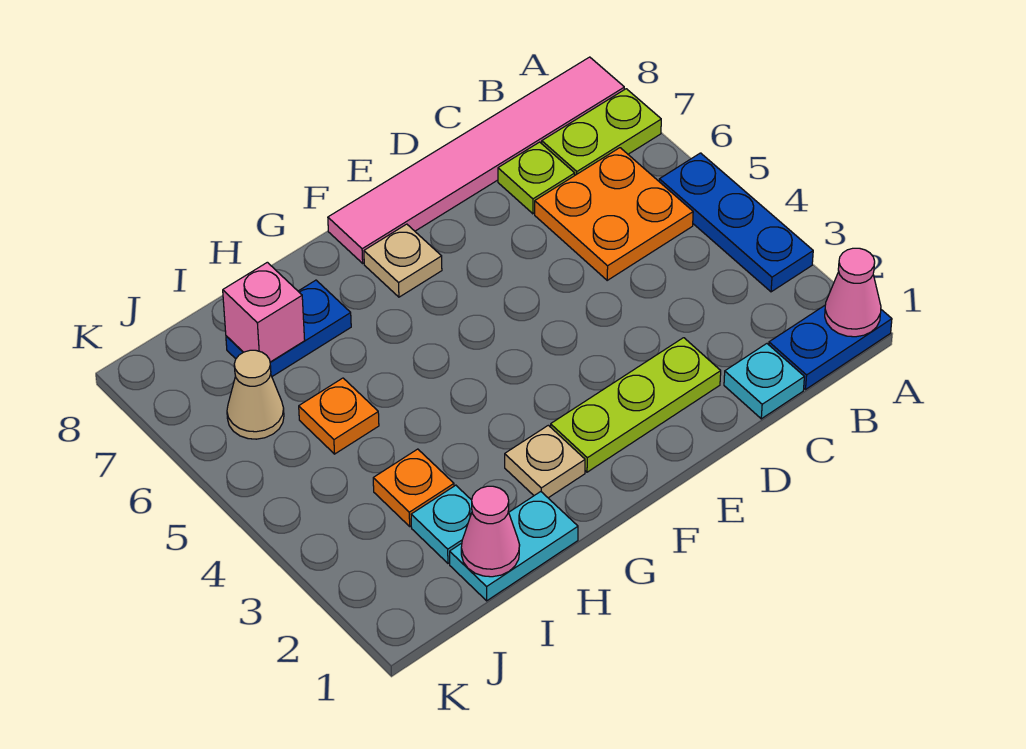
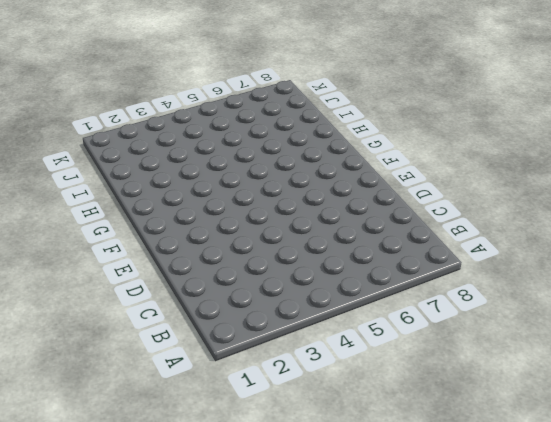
none -> blue 1x2 plate [769,306,892,389]
none -> blue 1x3 plate [659,153,813,292]
none -> lime 1x2 plate [542,89,661,175]

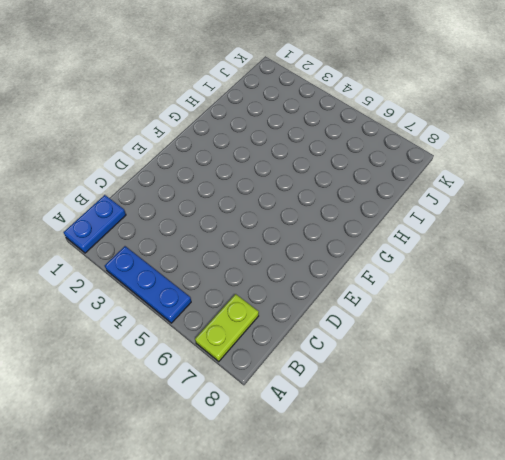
none -> pink 1x6 tile [328,57,624,263]
none -> orange 2x2 plate [535,148,693,280]
none -> cyan 1x1 plate [724,344,804,419]

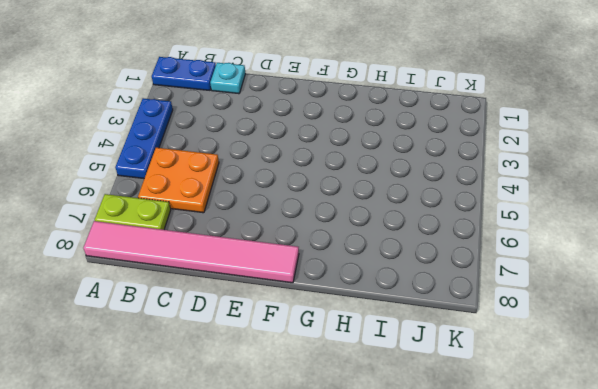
none -> lime 1x1 plate [498,142,575,214]
none -> lime 1x3 plate [551,338,721,472]
none -> tan 1x1 plate [364,224,442,297]

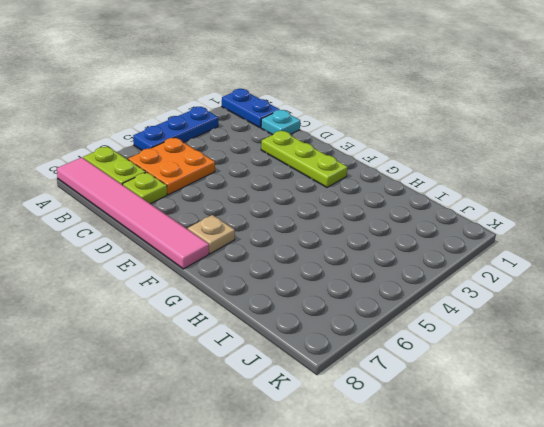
none -> tan 1x1 plate [505,425,585,498]
none -> cyan 1x2 plate [450,492,578,601]
none -> blue 1x2 plate [226,280,351,376]

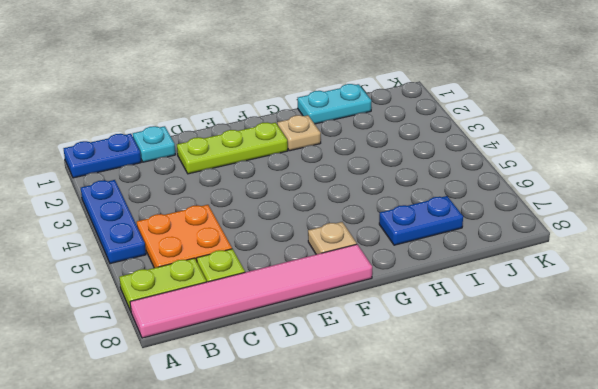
none -> cyan 1x1 plate [411,485,472,563]
none -> orange 1x1 plate [373,449,454,526]
none -> orange 1x1 plate [299,378,379,454]

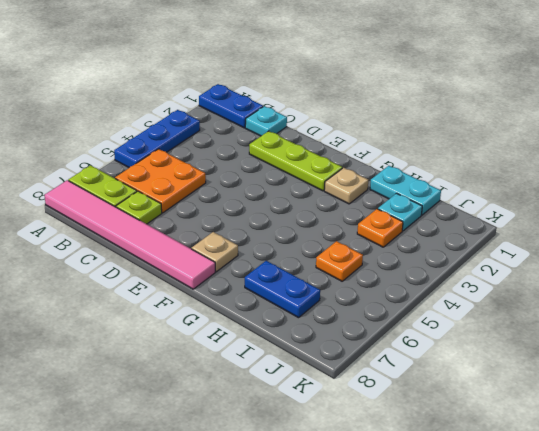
none -> tan 1x1 cone [227,350,284,439]
none -> pink 1x1 cone [825,248,881,337]
none -> pink 1x1 cone [461,486,520,577]

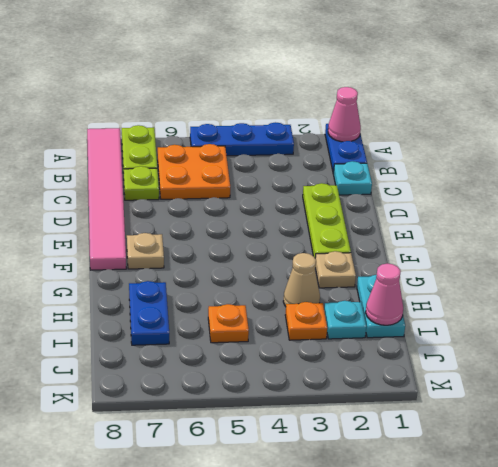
tan 1x1 cone [283,253,320,307] -> tan 1x1 cone moved to [227,350,284,439]
none -> pink 1x1 brick [223,262,305,362]

